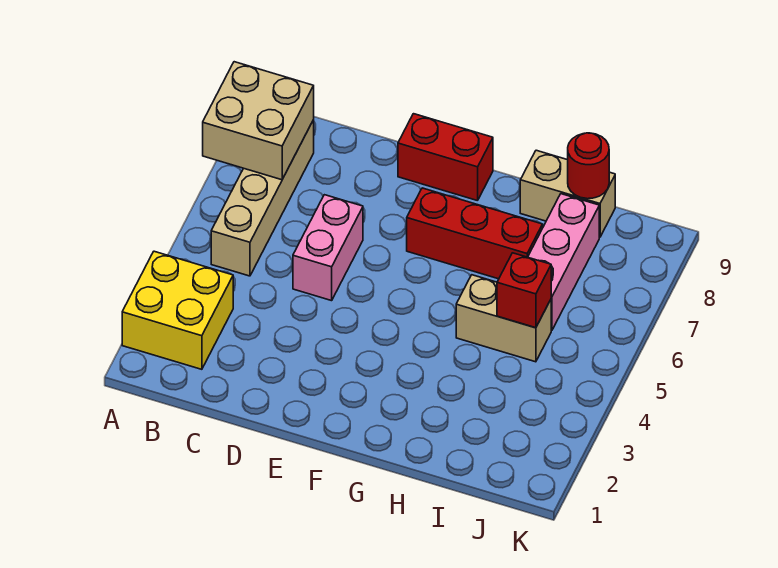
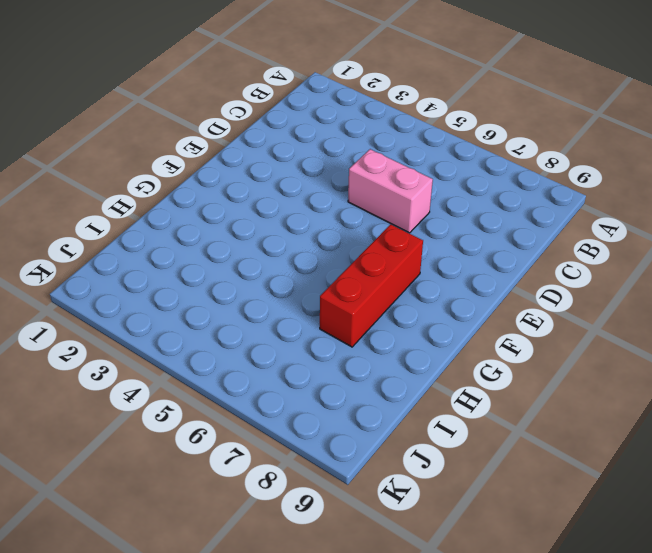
none -> yellow 2x2 brick [122,251,233,369]
none -> tan 1x4 brick [211,120,314,276]

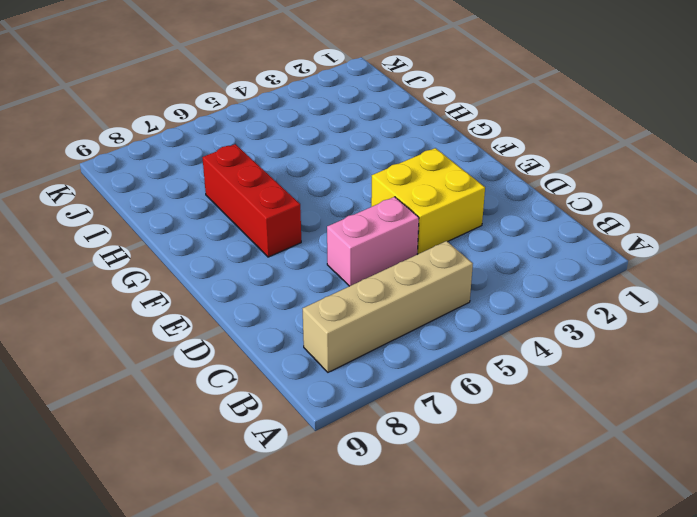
yellow 2x2 brick [371,148,485,254] -> yellow 2x2 brick moved to [122,251,233,369]
none -> red 1x2 brick [398,114,493,201]
none -> tan 1x2 brick [456,275,551,362]

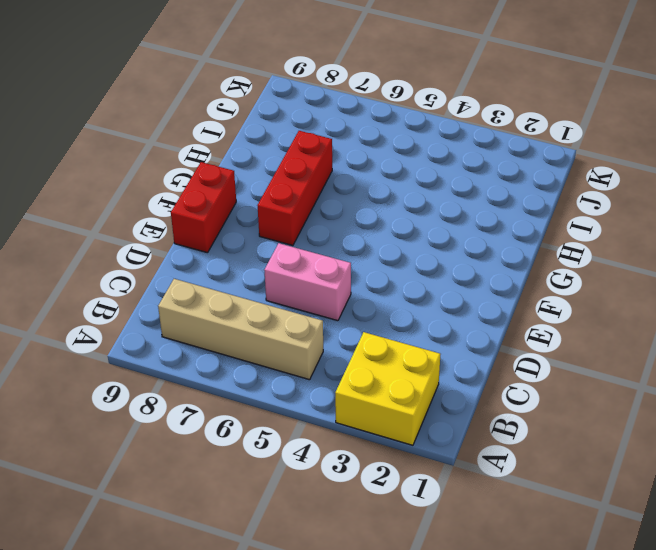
none -> tan 1x2 brick [456,275,551,362]
none -> tan 1x2 brick [520,150,615,237]

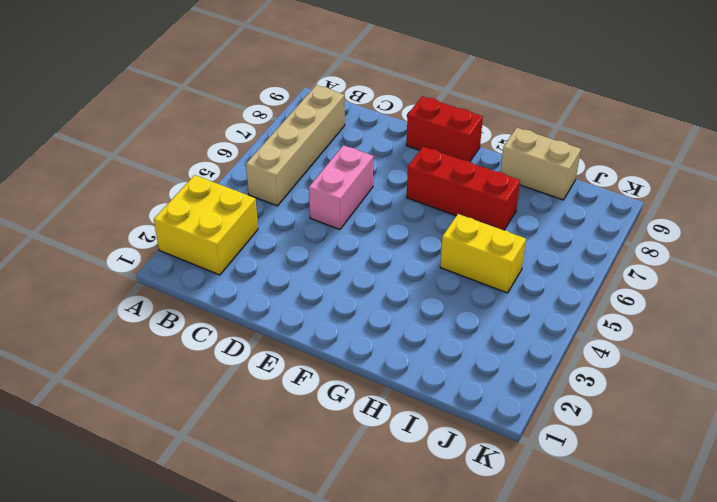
yellow 1x2 brick [440,214,526,293] -> tan 1x2 brick [456,275,551,362]
none -> pink 1x3 brick [528,194,599,331]
none -> tan 2x2 brick [203,62,314,180]

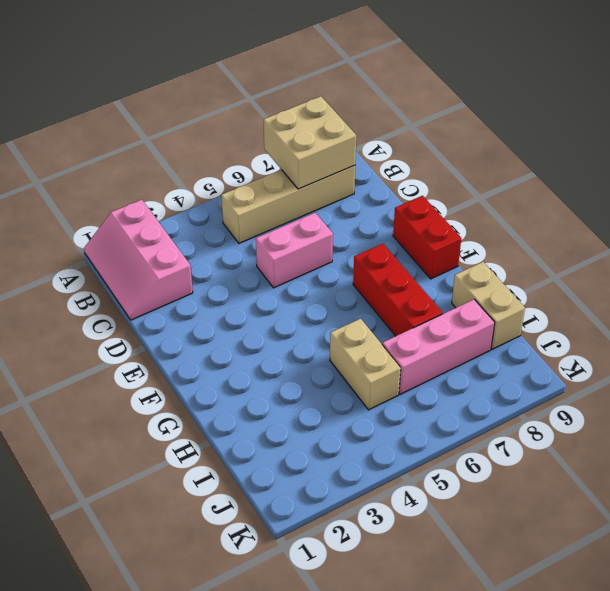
pink 2x3 slope [84,200,193,320] -> yellow 2x2 brick [122,251,233,369]
none -> red 1x1 brick [497,253,551,328]
none -> red 1x1 round brick [568,133,609,199]

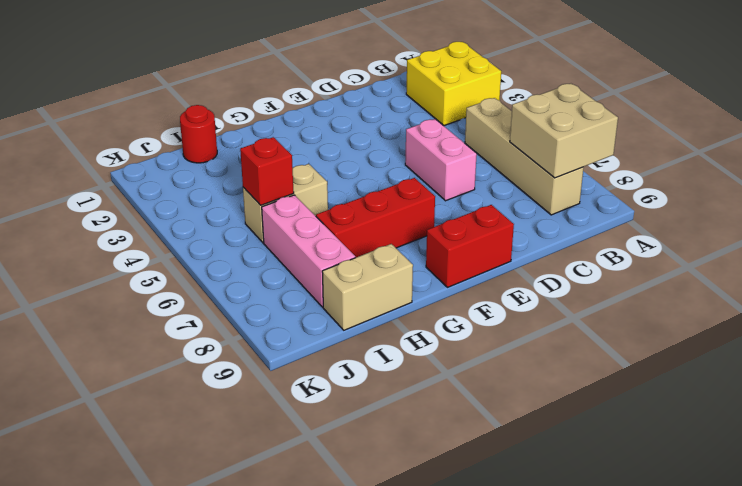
red 1x1 round brick [180,105,217,163] -> red 1x1 round brick moved to [568,133,609,199]

